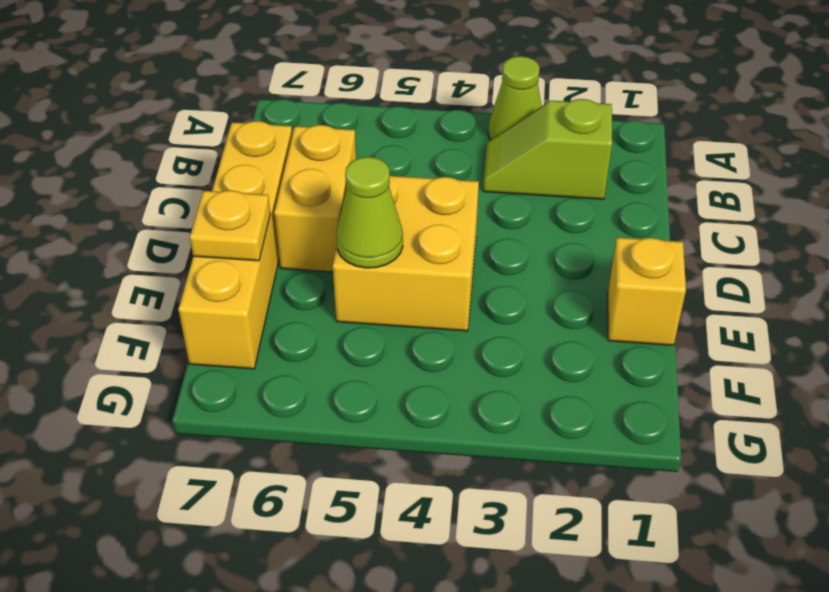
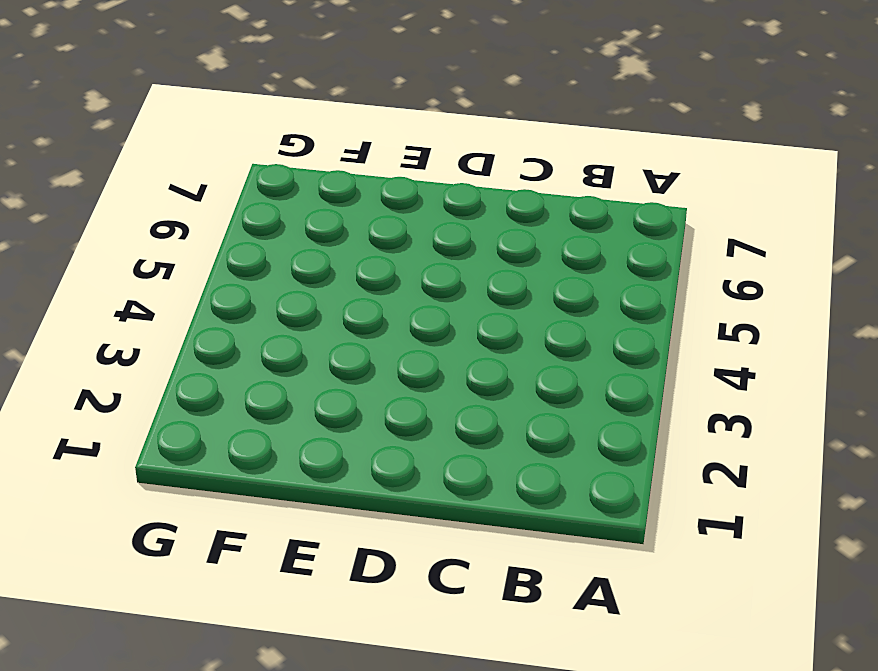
none -> lime 1x1 cone [488,56,542,140]
none -> lime 1x2 slope [483,99,612,199]

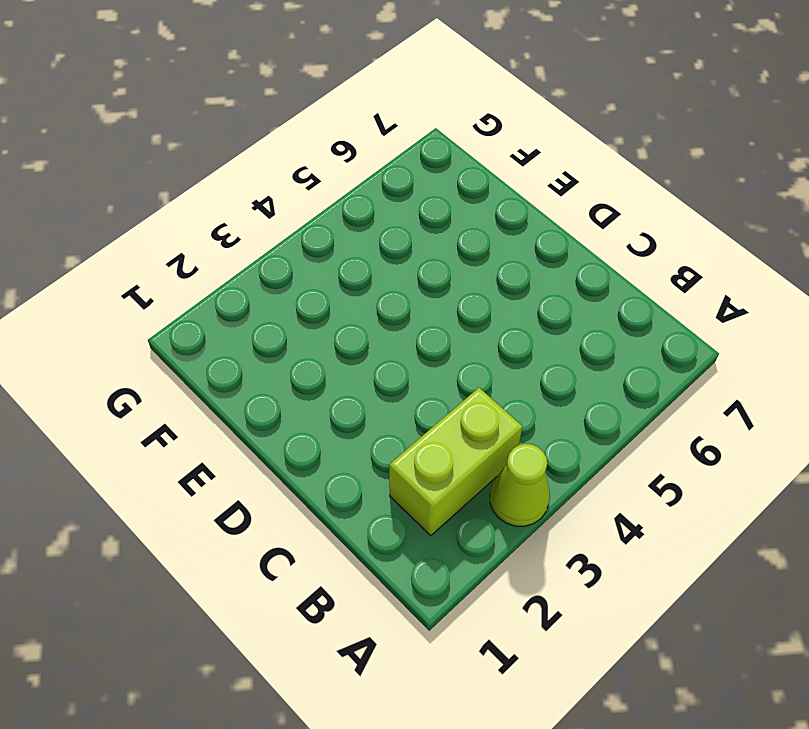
lime 1x2 brick [389,388,523,536] -> lime 1x2 slope [483,99,612,199]
none -> yellow 1x2 brick [274,125,356,272]
none -> yellow 1x4 brick [178,121,292,369]

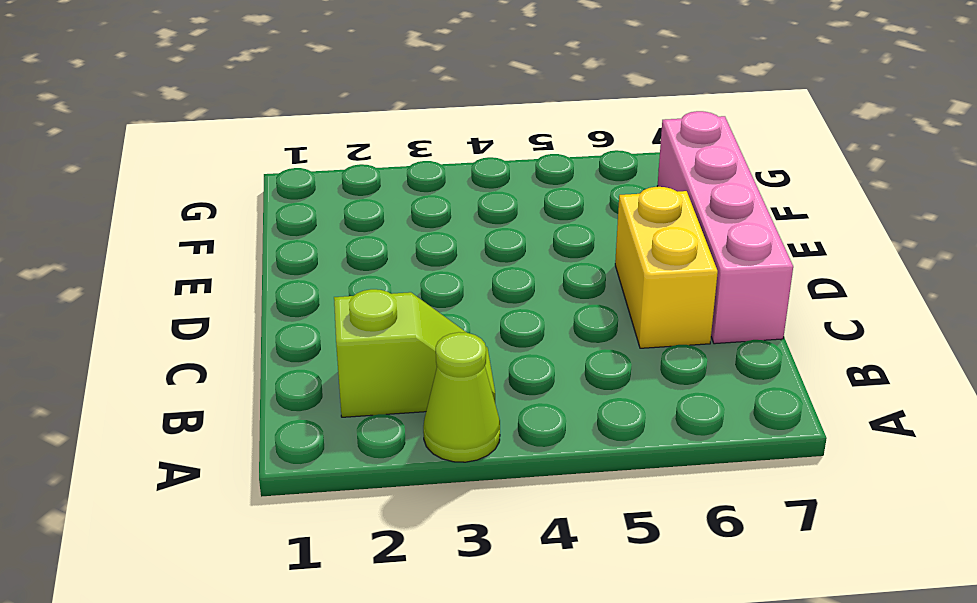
pink 1x4 brick [657,111,793,344] -> yellow 1x4 brick [178,121,292,369]
none -> yellow 2x2 brick [333,176,479,331]
none -> yellow 1x1 brick [608,237,686,345]

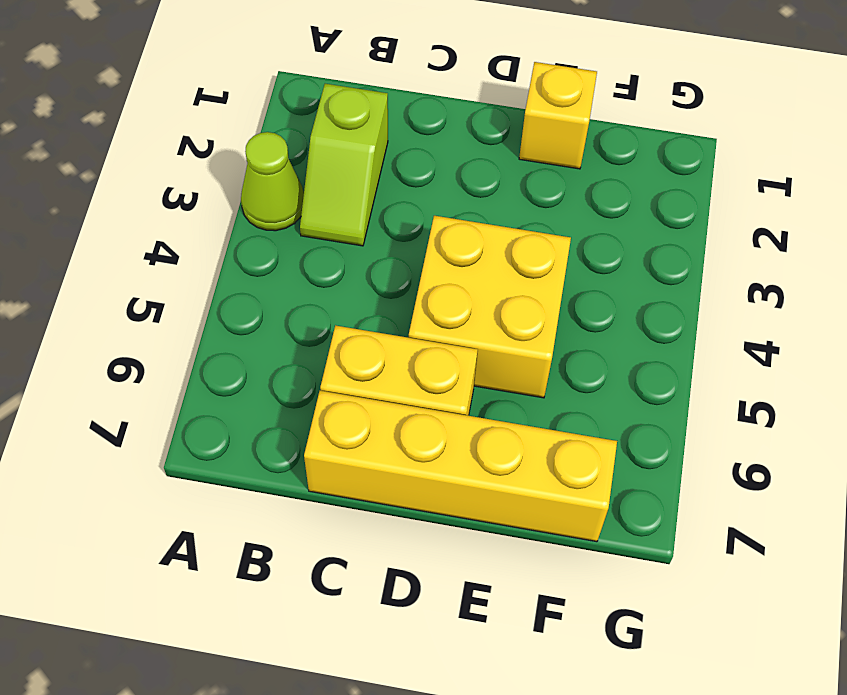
none -> lime 1x1 cone [336,157,403,268]
none -> yellow 1x1 plate [190,190,270,261]

